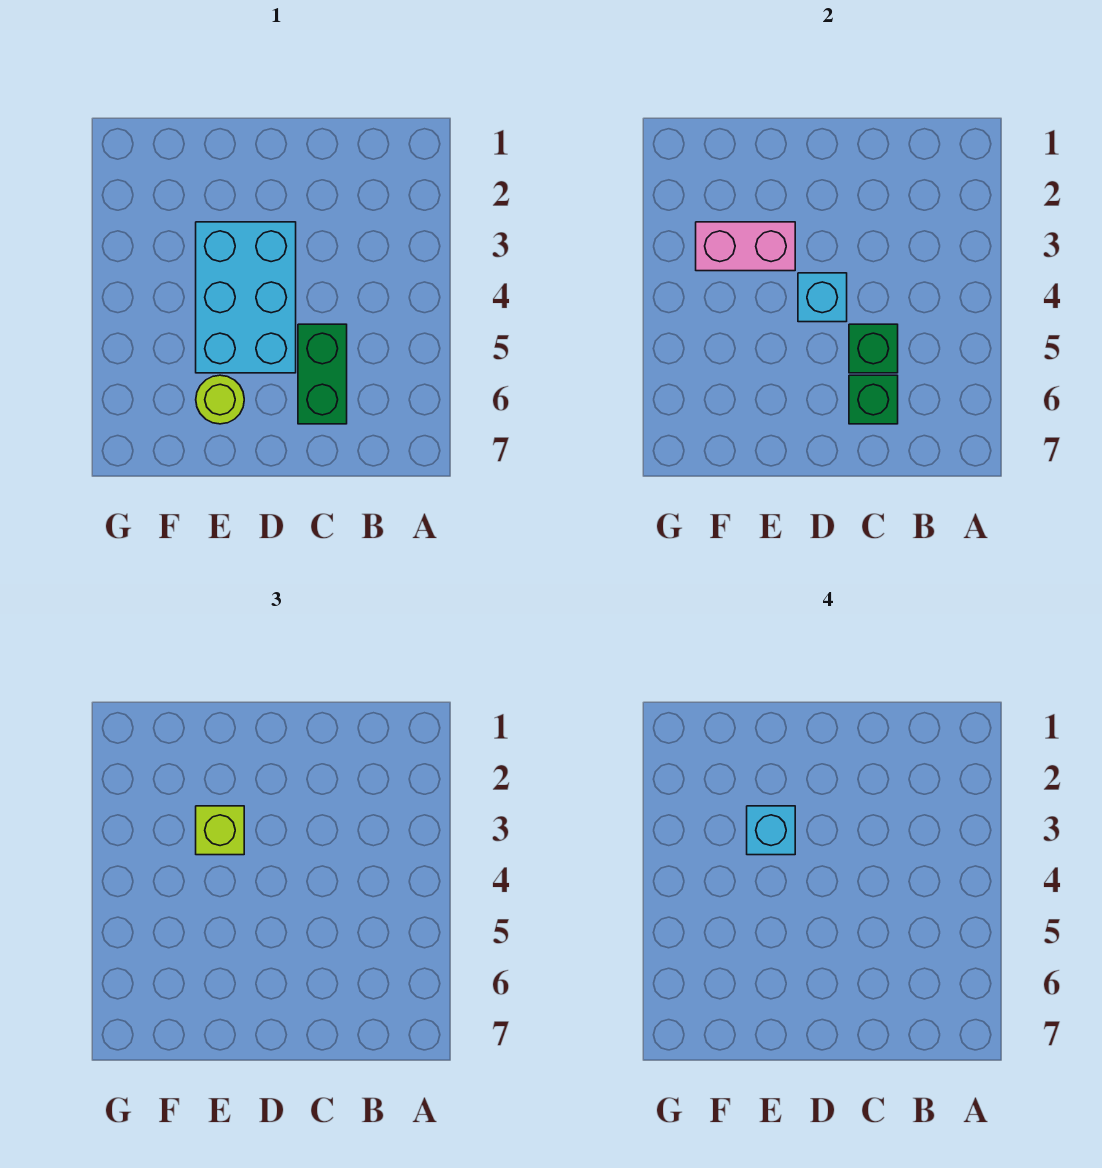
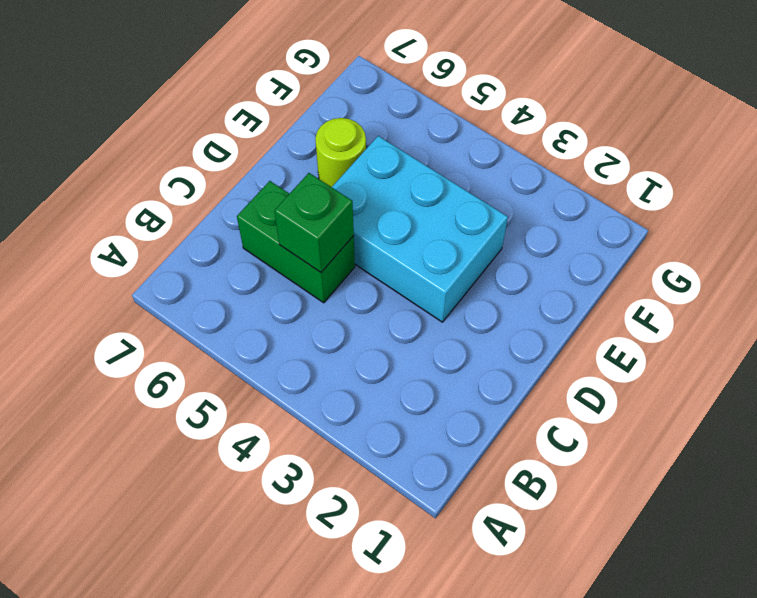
none -> green 1x1 brick [849,375,898,424]
none -> cyan 1x1 brick [798,273,847,322]

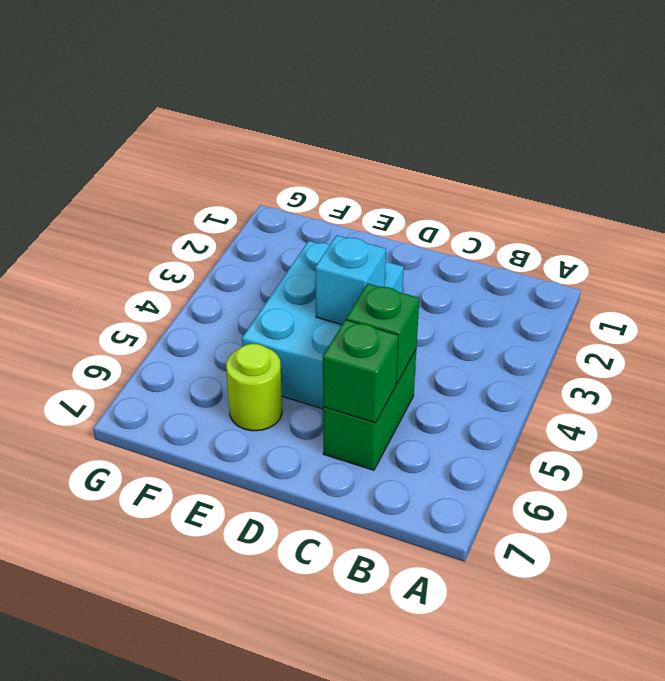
none -> pink 1x2 brick [696,222,795,271]
none -> lime 1x1 brick [196,806,244,855]

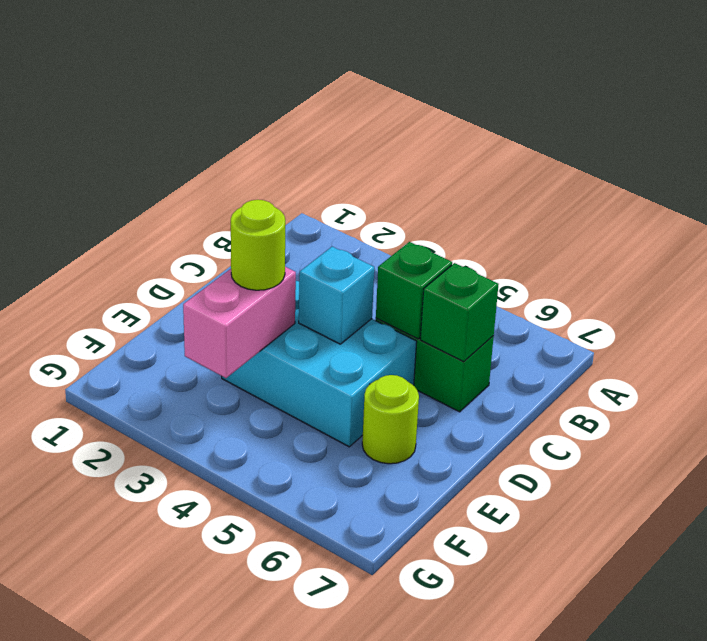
lime 1x1 round brick [231,200,285,290] -> lime 1x1 brick [196,806,244,855]
none -> cyan 1x1 brick [747,806,795,855]

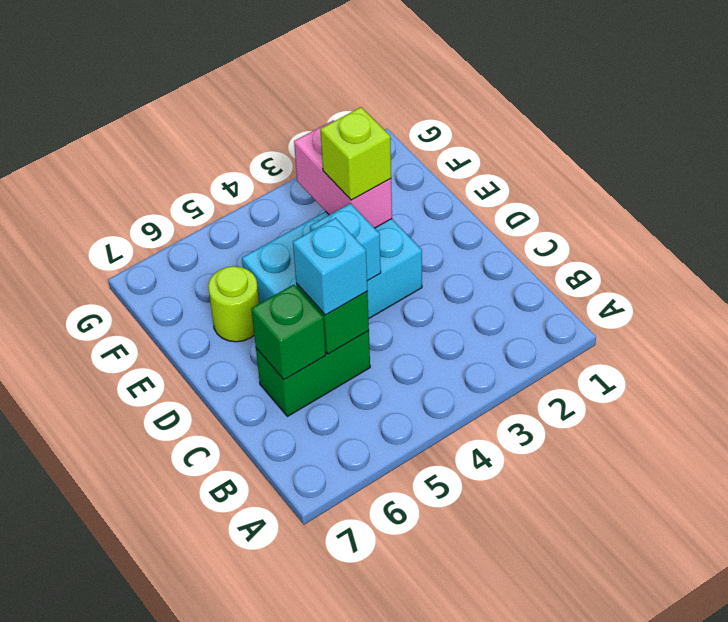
cyan 1x1 brick [293,218,367,315] -> cyan 1x1 brick moved to [747,806,795,855]

